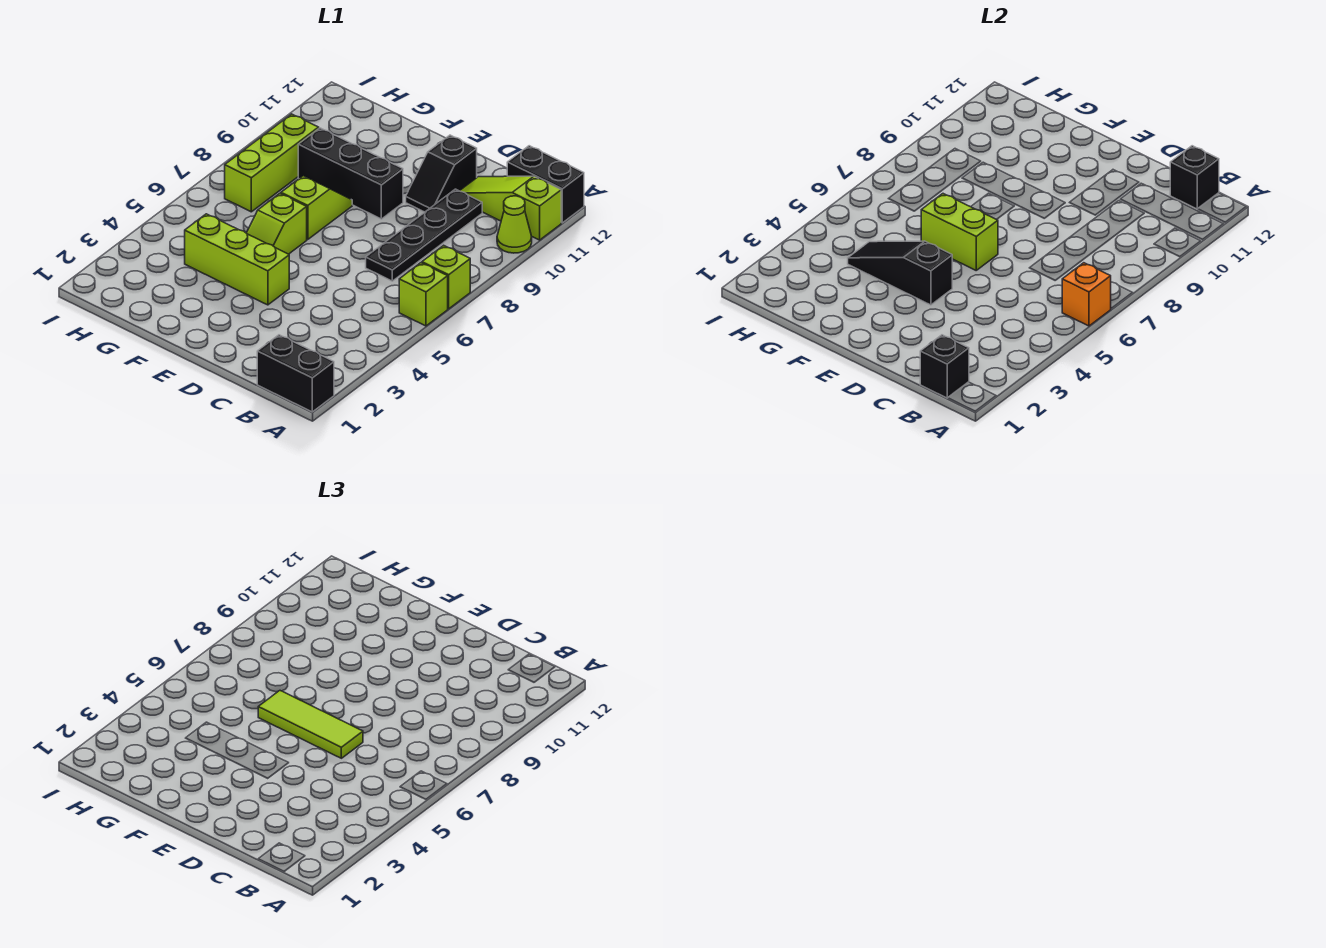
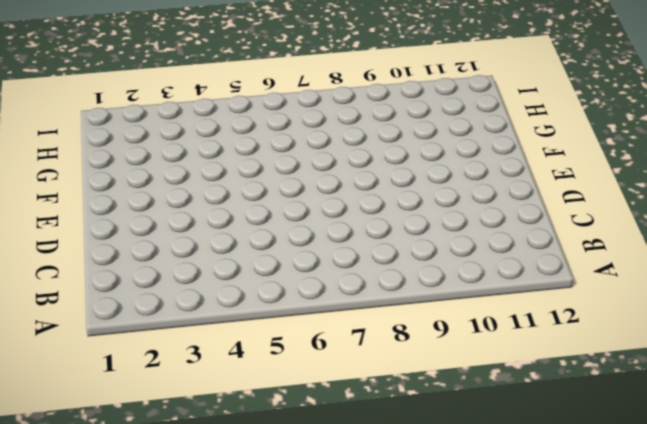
none -> black 1x2 brick [257,335,334,412]
none -> lime 1x1 brick [399,263,448,326]
none -> lime 1x1 brick [422,245,470,309]

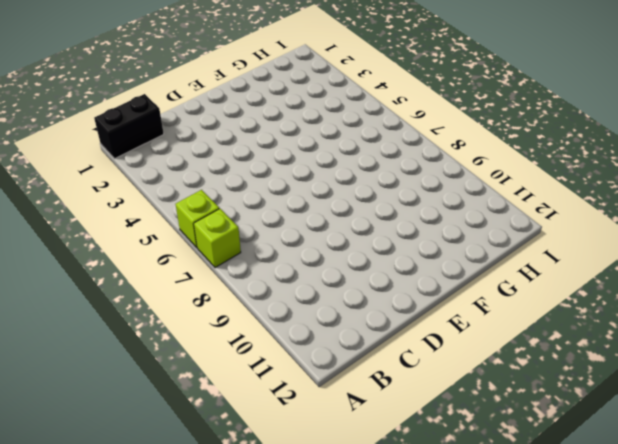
none -> lime 1x1 cone [497,196,532,253]
none -> lime 1x3 slope [460,176,561,240]
none -> black 1x2 brick [507,146,584,223]

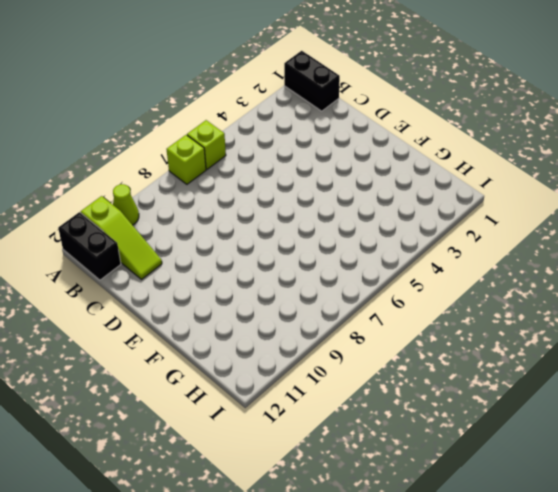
none -> black 1x4 plate [366,189,482,281]
none -> black 1x2 slope [406,135,477,212]
none -> lime 1x3 brick [185,214,289,305]

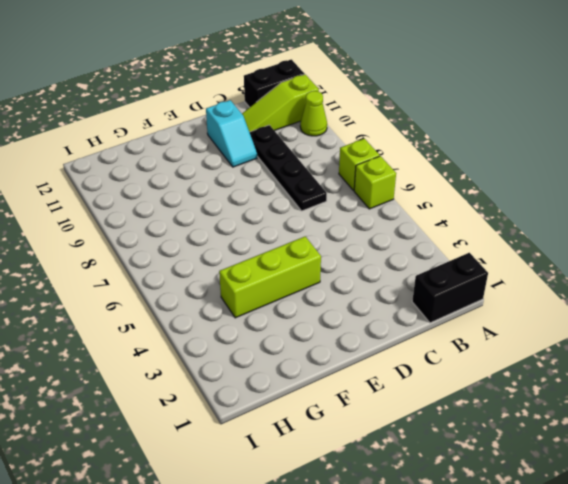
cyan 1x2 slope [206,100,257,167] -> black 1x2 slope [406,135,477,212]
none -> black 1x3 brick [298,128,403,219]
none -> lime 1x2 slope [246,194,307,254]
none -> lime 1x2 slope [281,176,352,240]

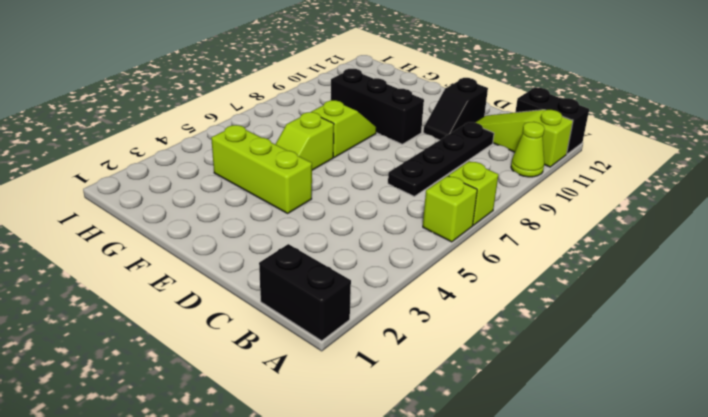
none -> lime 1x3 brick [225,114,319,212]
none -> orange 1x1 brick [1062,263,1111,326]
none -> black 1x1 brick [920,335,969,398]

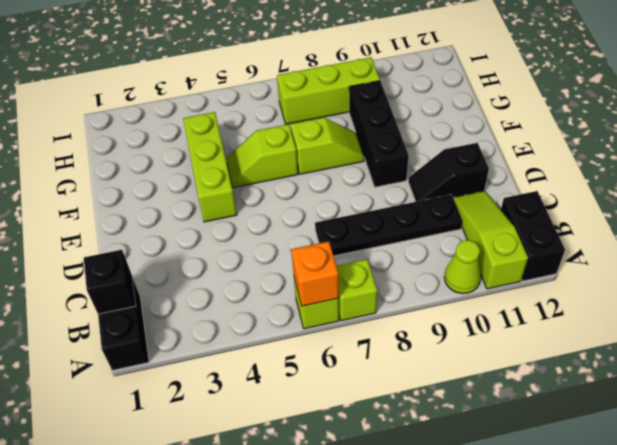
none -> black 1x1 brick [1170,146,1219,209]
none -> black 1x3 slope [848,241,952,305]
none -> lime 1x2 brick [921,194,998,270]

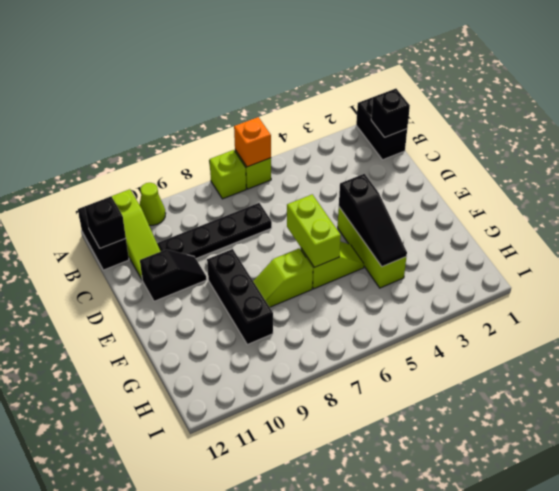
none -> lime 1x3 brick [225,114,319,212]
none -> lime 1x3 tile [258,691,363,758]

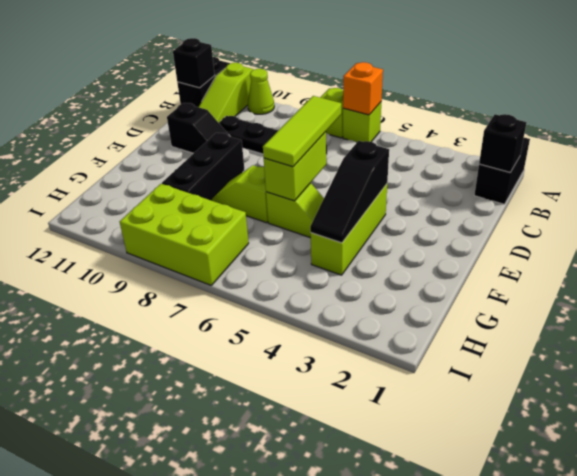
lime 2x3 brick [120,184,249,285] -> lime 1x3 brick [225,114,319,212]

